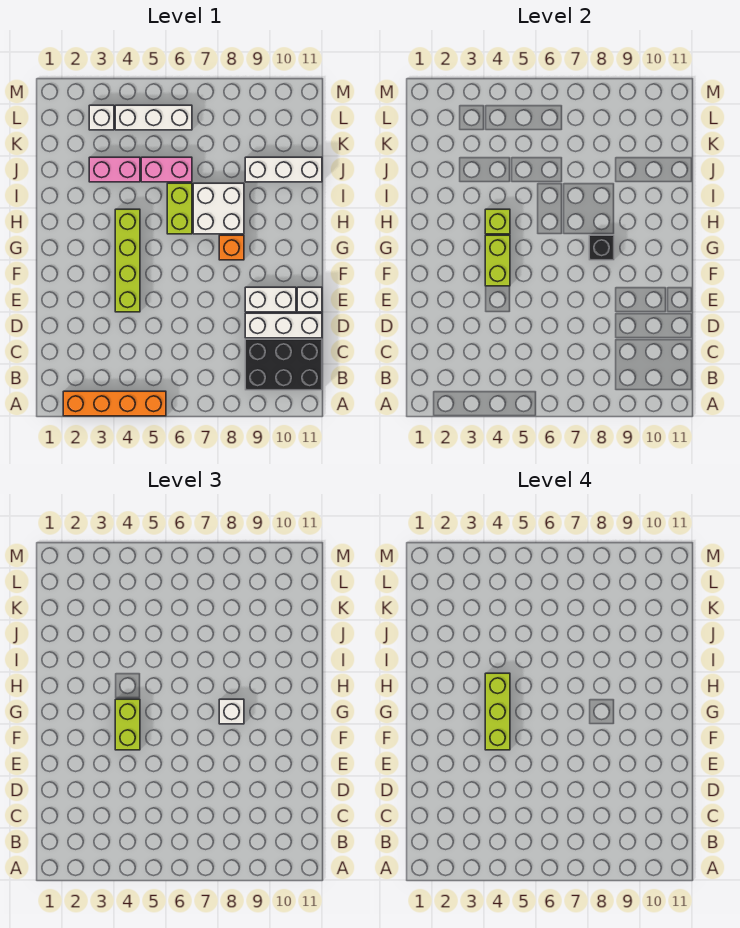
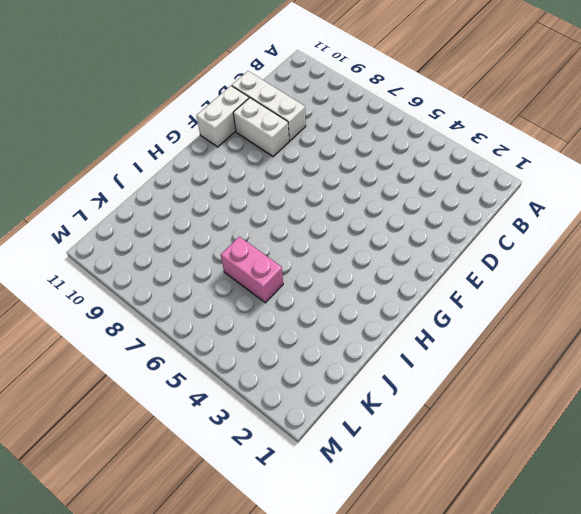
white 1x2 brick [196,86,249,147] -> white 1x1 brick [297,287,322,312]
none -> orange 1x4 brick [63,391,166,416]
none -> black 2x3 brick [245,339,322,390]
none -> lime 1x4 brick [115,209,140,312]

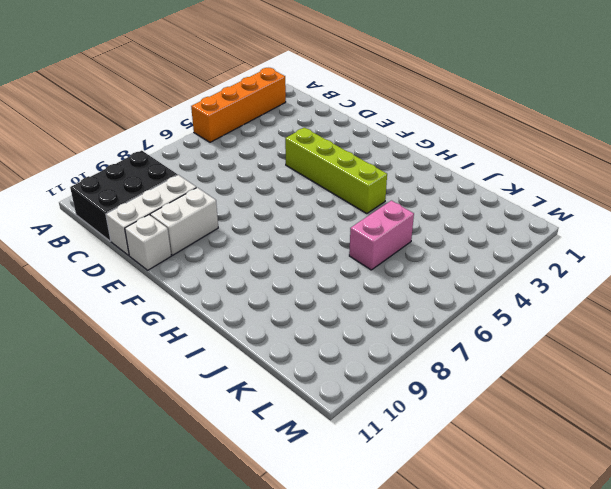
none -> orange 1x1 brick [219,235,244,260]
none -> lime 1x2 brick [167,183,192,234]
none -> white 2x2 brick [193,183,244,234]

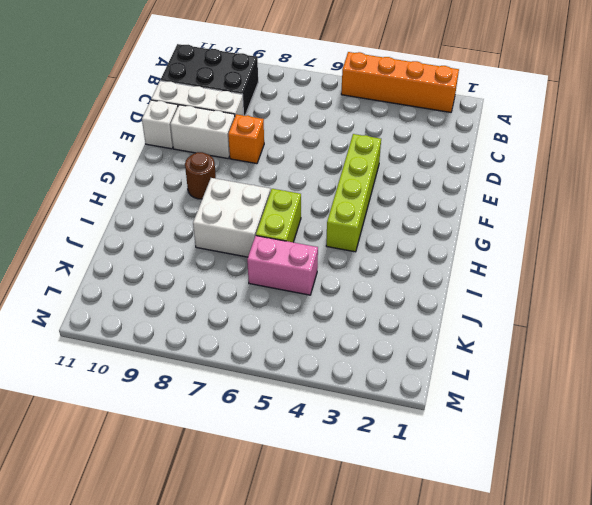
orange 1x1 brick [228,114,264,164] -> orange 1x1 brick moved to [219,235,244,260]
brown 1x1 round brick [185,152,216,199] -> none
none -> pink 1x2 brick [89,157,140,182]
none -> white 1x3 brick [245,157,322,182]
none -> white 1x1 brick [89,105,114,130]

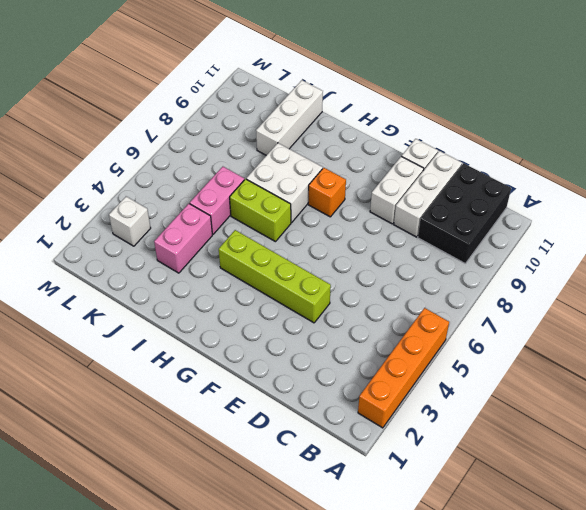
none -> white 1x3 brick [115,105,192,130]
none -> lime 1x2 brick [485,235,510,286]
none -> black 1x1 brick [589,235,614,260]

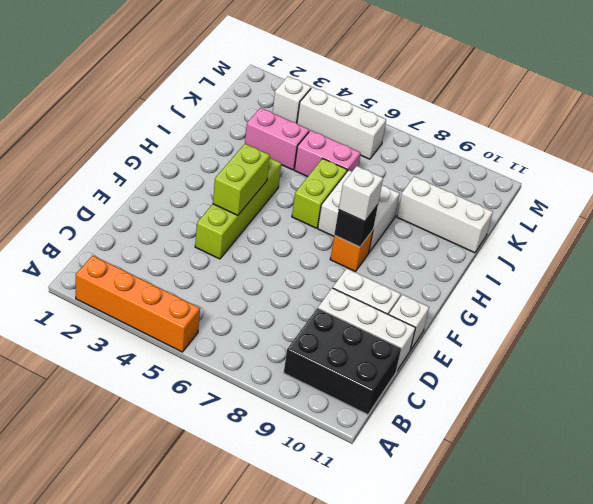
none -> lime 1x1 brick [485,209,510,234]
none -> lime 1x2 brick [115,699,140,750]
none -> lime 1x3 brick [485,673,510,750]

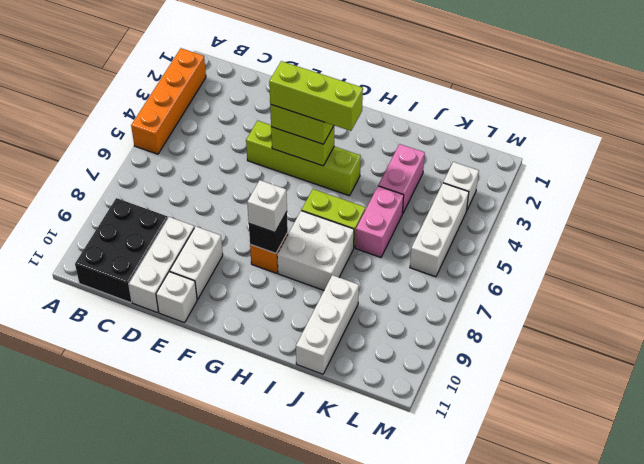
none -> lime 1x1 brick [485,209,510,234]

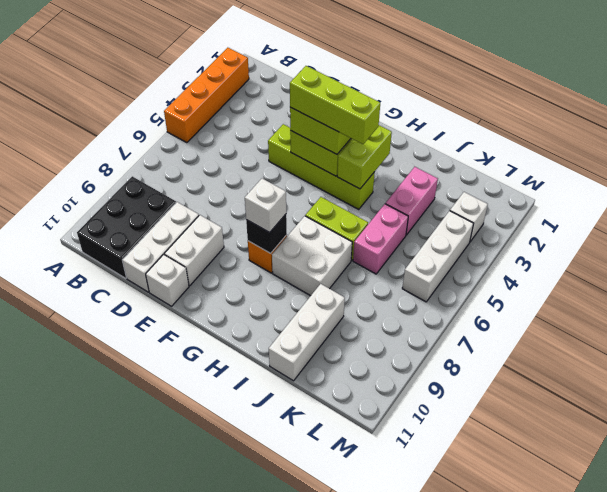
lime 1x2 brick [337,125,392,189] -> lime 1x1 brick [485,209,510,234]

